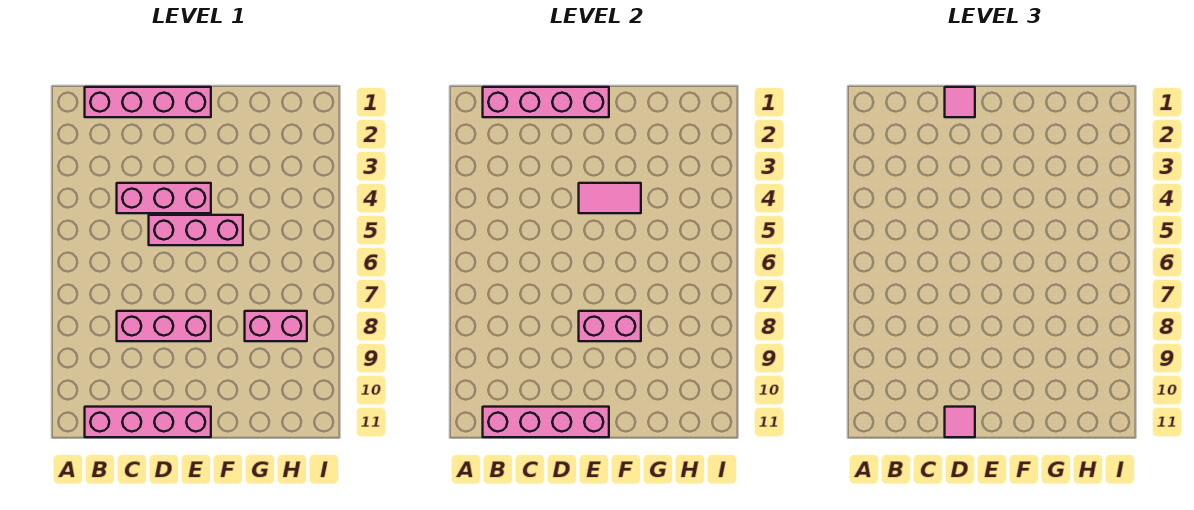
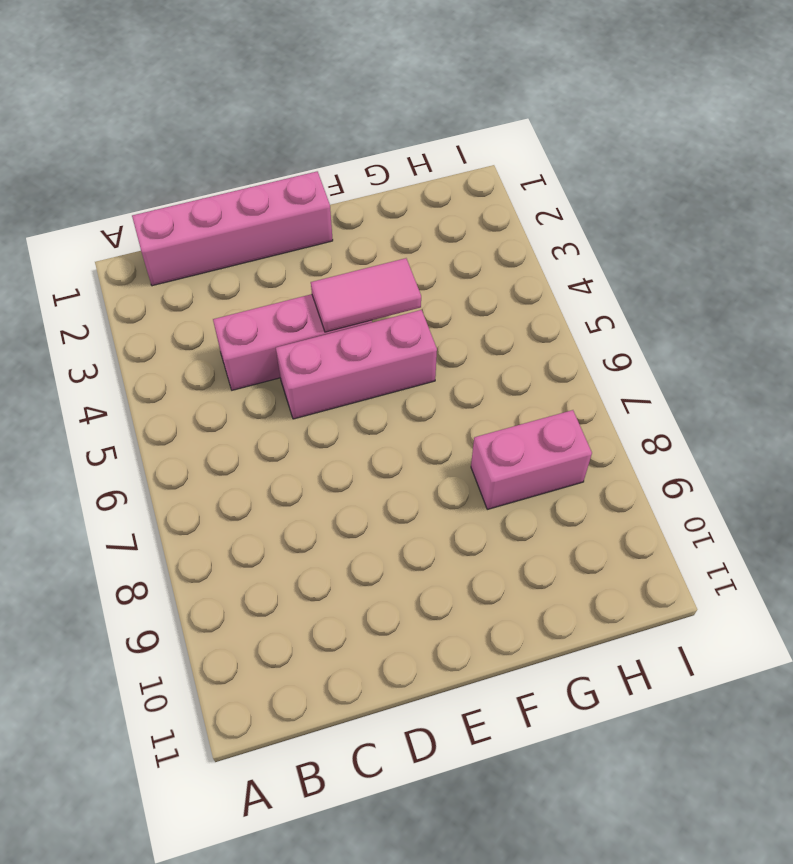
none -> pink 1x4 brick [85,407,211,437]
none -> pink 1x3 brick [117,311,211,341]
none -> pink 1x4 brick [483,87,609,117]

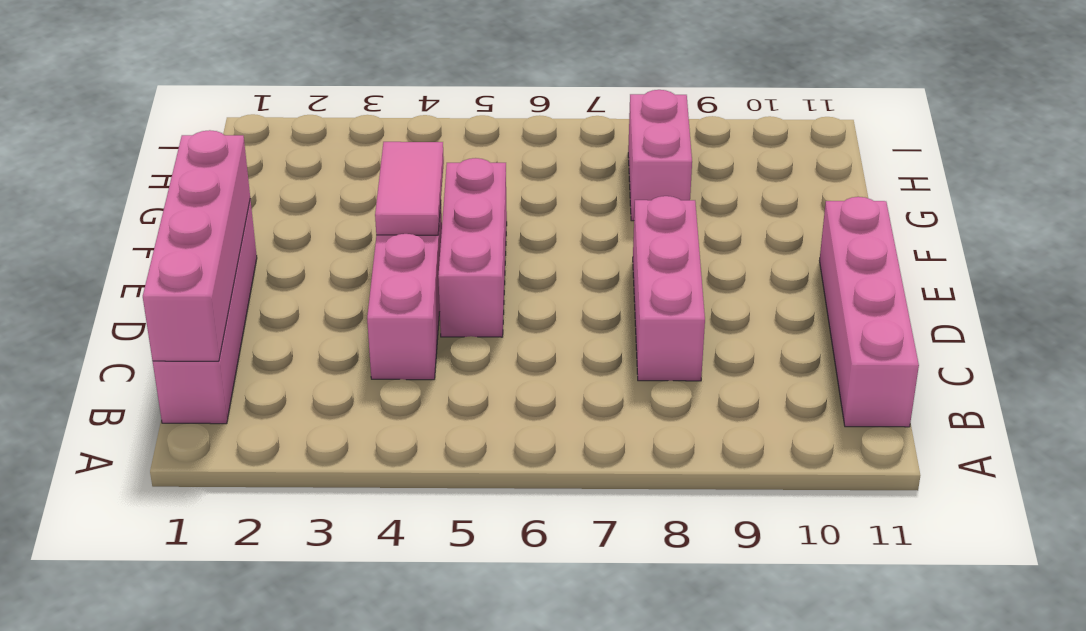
none -> pink 1x4 brick [483,407,609,437]
none -> pink 1x2 brick [579,311,641,341]
none -> pink 1x1 tile [945,87,975,117]

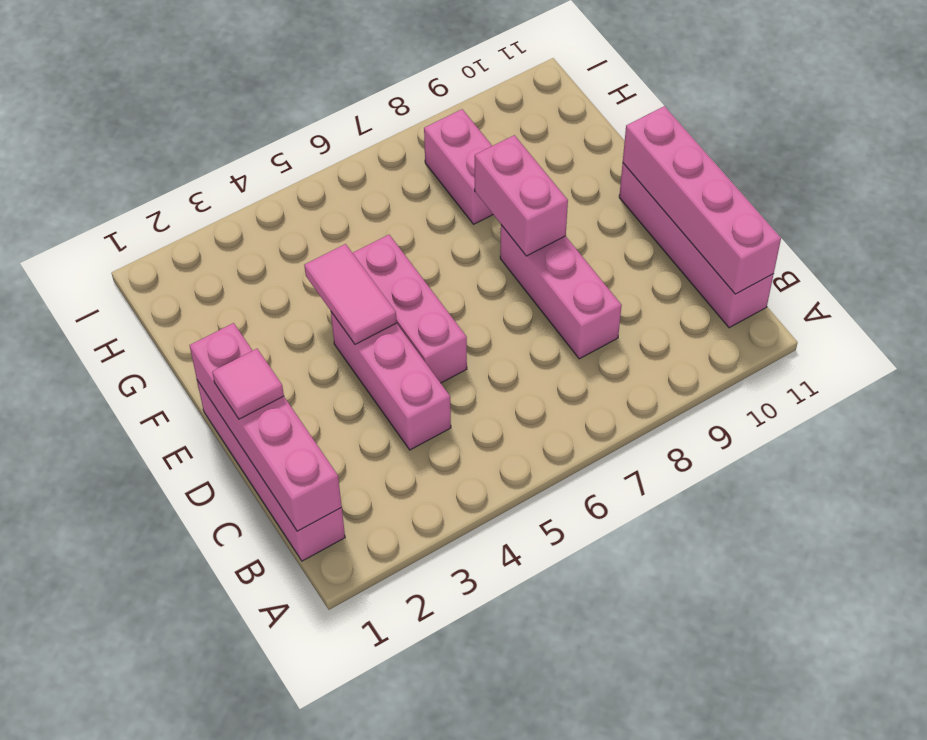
none -> pink 1x1 tile [945,407,975,437]

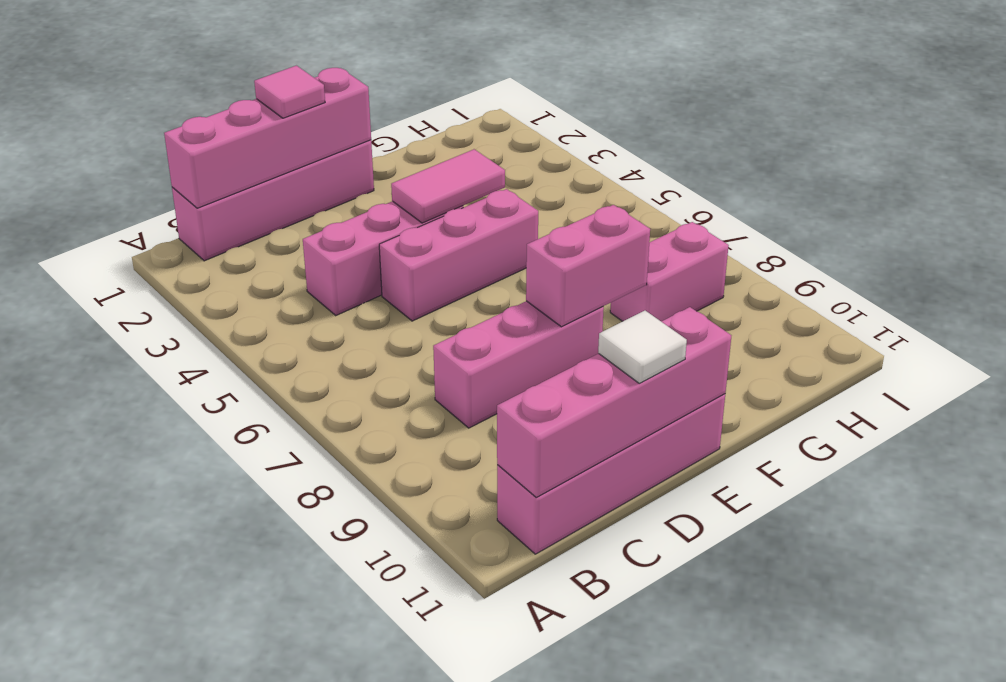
white 1x1 tile [598,311,687,383] -> pink 1x1 tile [945,407,975,437]

